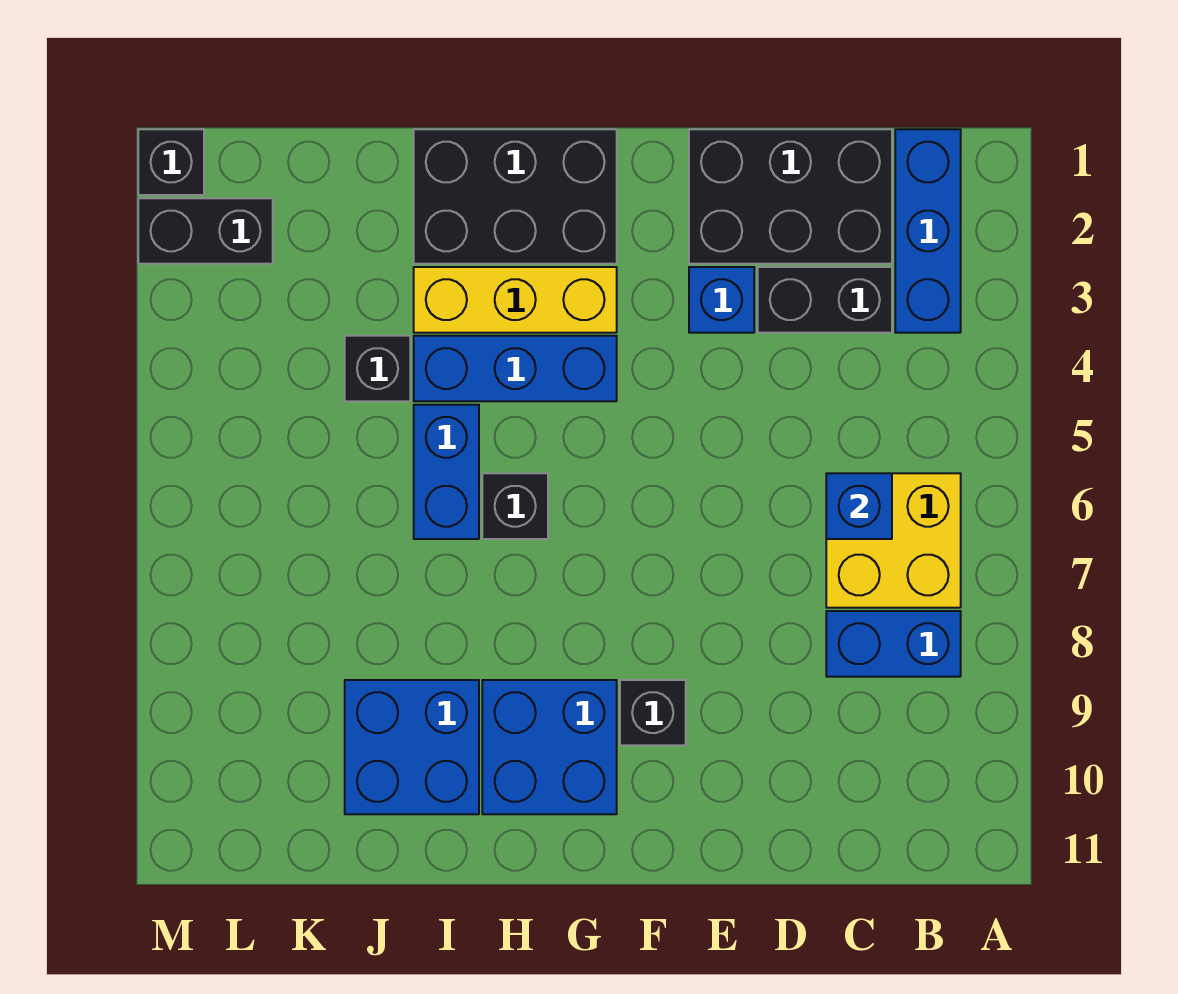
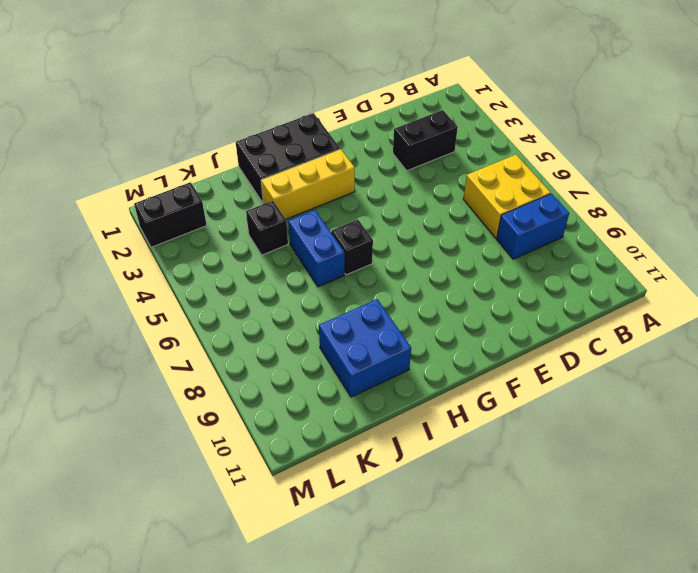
none -> blue 1x3 brick [895,129,961,333]
none -> black 2x3 brick [689,129,892,264]
none -> blue 1x1 brick [689,267,754,333]

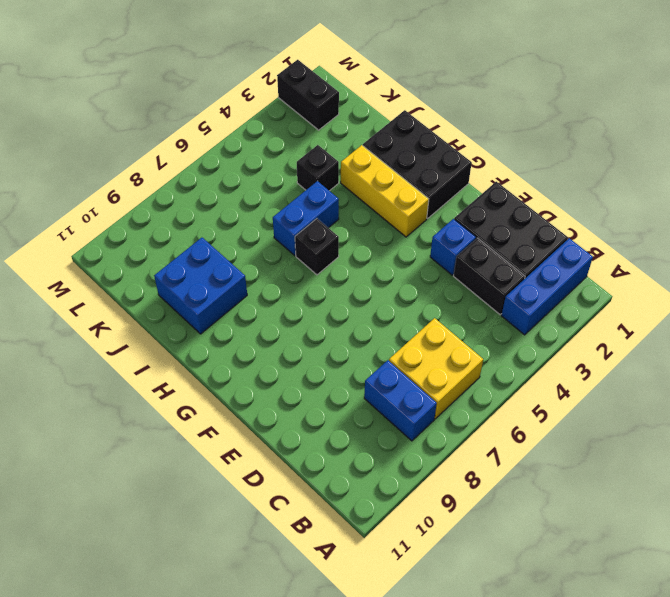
none -> black 1x1 brick [620,680,686,745]
none -> blue 1x3 brick [414,336,617,401]
none -> blue 2x2 brick [482,680,617,814]

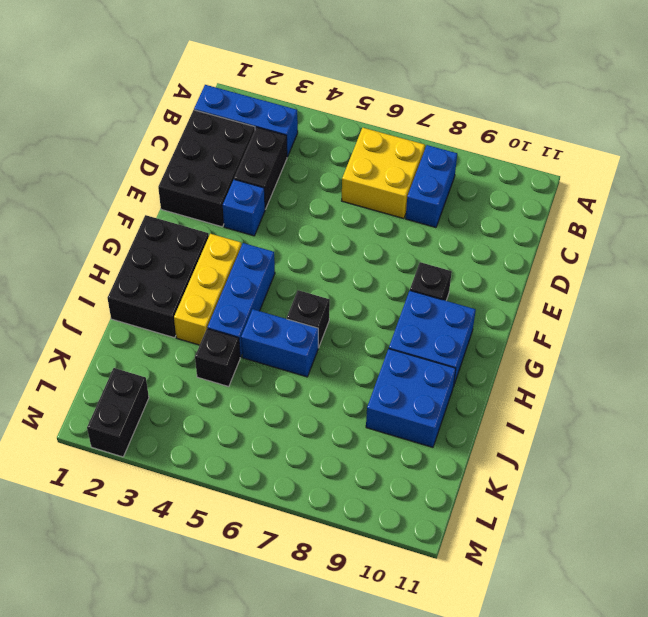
none -> black 1x1 brick [138,129,204,195]
none -> blue 1x1 brick [826,473,892,539]

